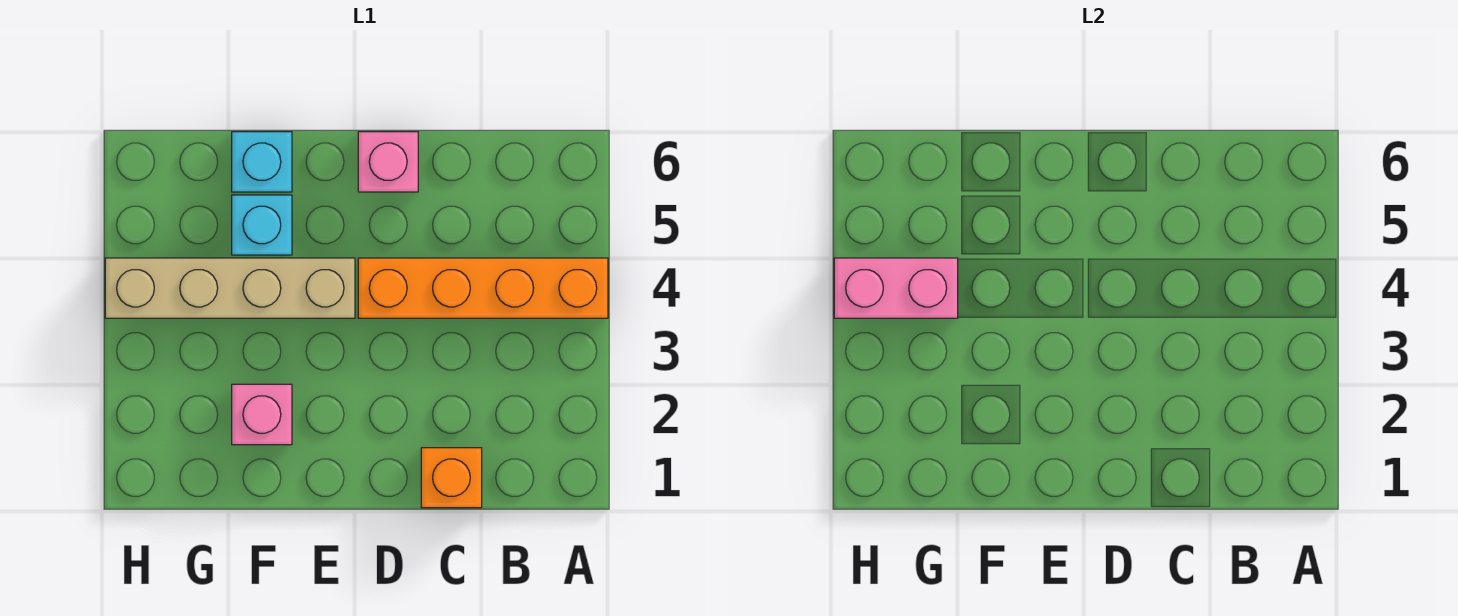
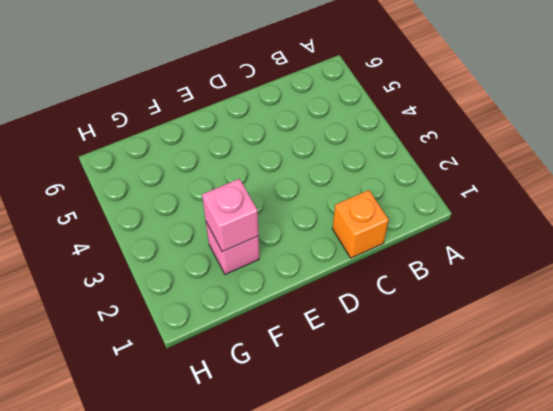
pink 1x1 brick [202,179,259,252] -> pink 1x1 brick moved to [358,132,418,192]
none -> orange 1x4 brick [358,258,608,318]
none -> tan 1x4 brick [105,258,355,318]

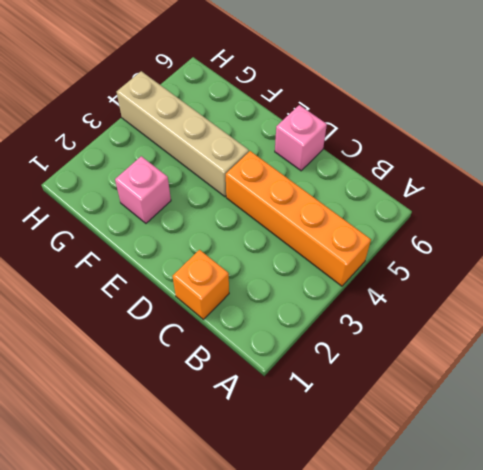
none -> cyan 1x1 brick [232,195,292,255]
none -> cyan 1x1 brick [232,132,292,192]

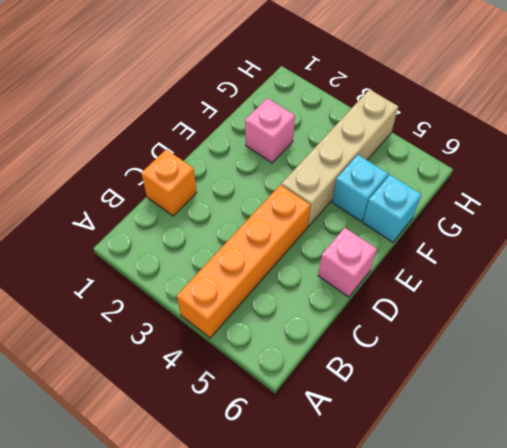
none -> pink 1x2 brick [834,258,958,318]

